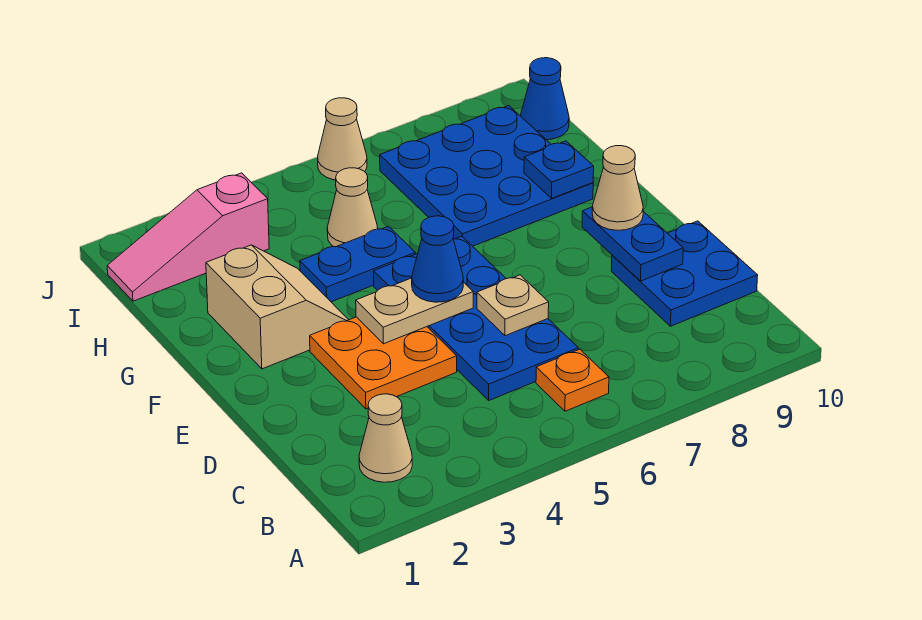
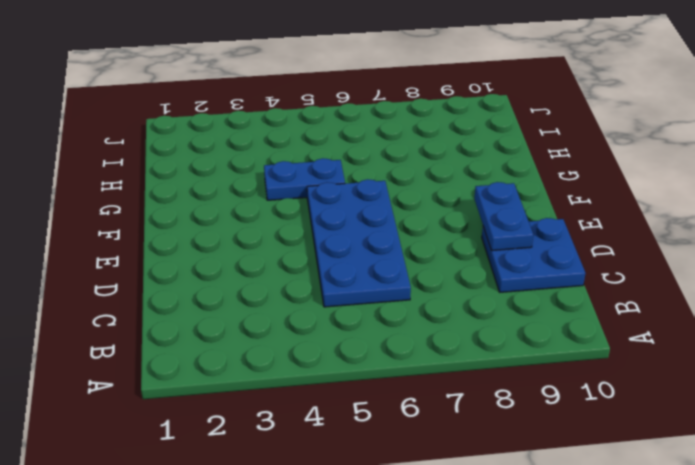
none -> tan 1x1 cone [359,394,412,482]
none -> orange 1x1 plate [536,349,609,411]
none -> orange 2x2 plate [310,317,457,409]

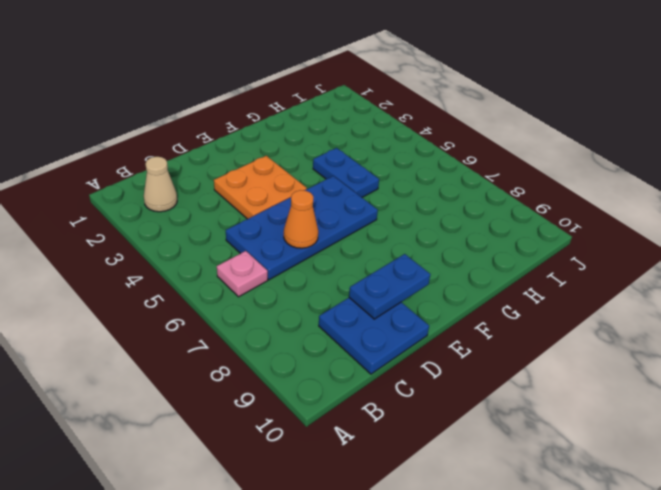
pink 1x1 plate [217,251,268,297] -> orange 1x1 plate [536,349,609,411]
orange 1x1 cone [284,190,318,248] -> tan 1x1 plate [477,275,549,336]
none -> tan 2x2 slope [206,245,348,369]
none -> blue 3x3 plate [380,106,593,246]
none -> tan 1x1 cone [327,168,378,247]

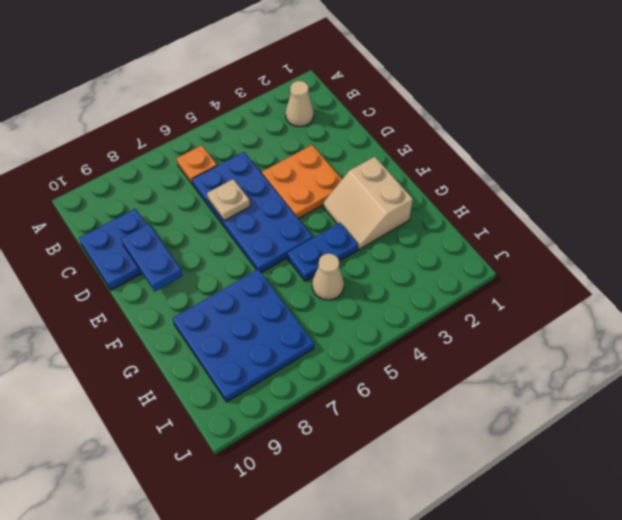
none -> pink 1x3 slope [107,173,269,301]
none -> blue 1x1 cone [520,58,569,140]
none -> tan 1x1 cone [318,98,367,180]

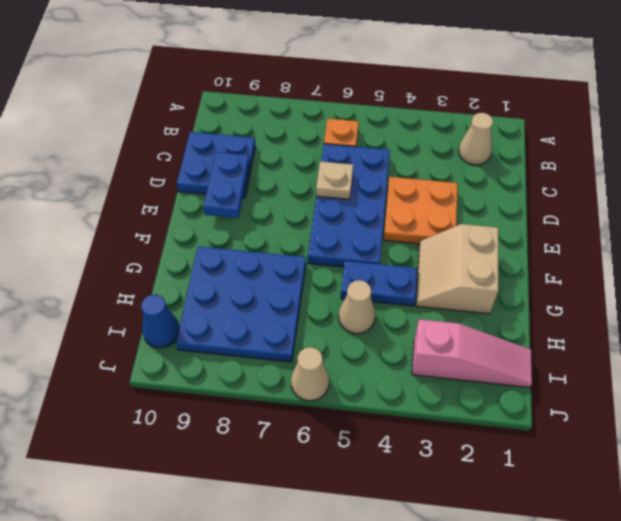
none -> tan 1x2 plate [356,278,473,344]
none -> blue 1x1 plate [524,141,594,198]
none -> blue 1x1 cone [412,216,463,302]

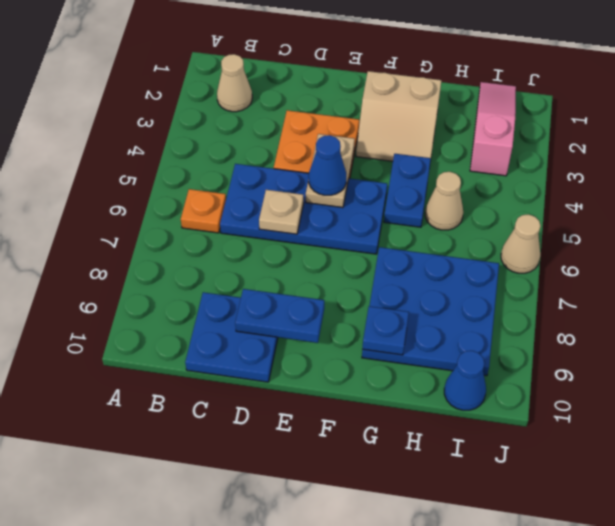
none -> tan 1x1 cone [592,146,643,230]

